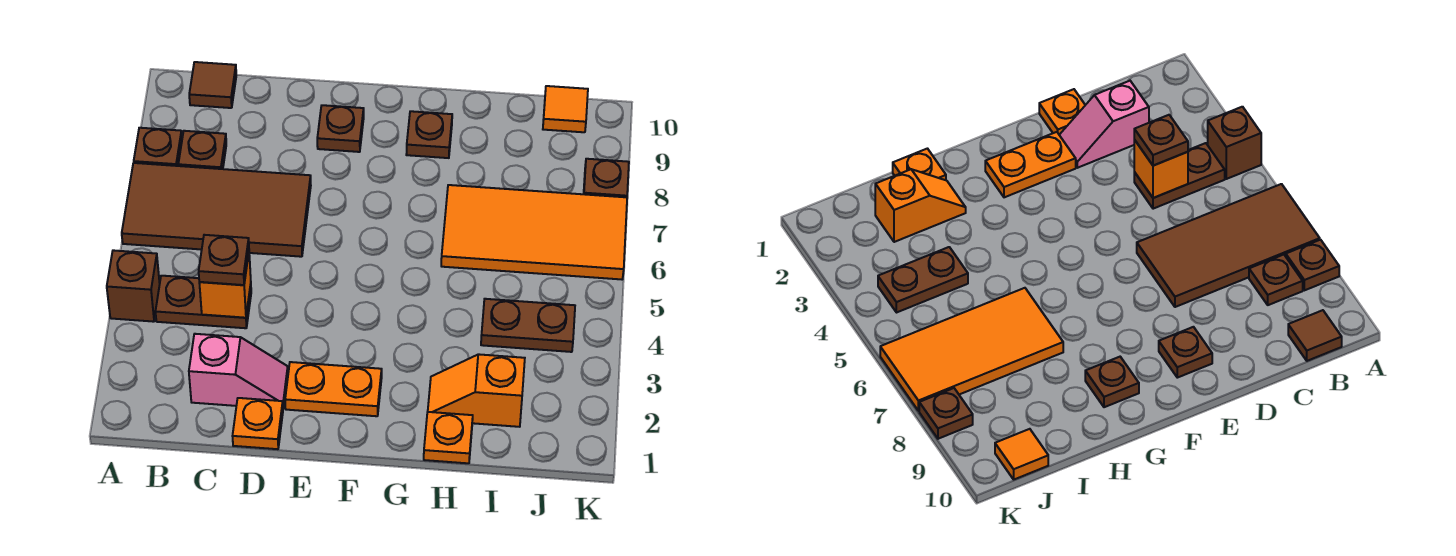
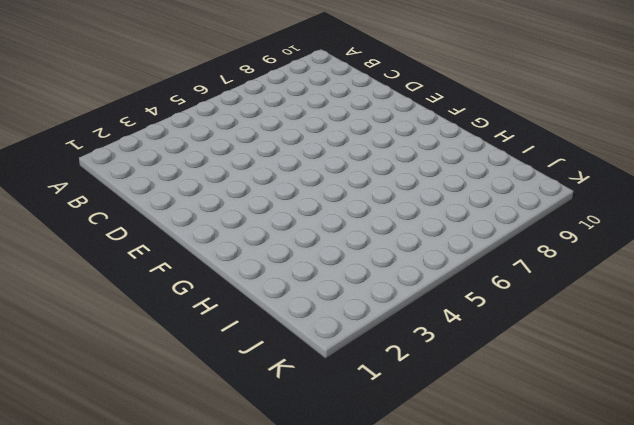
none -> brown 1x1 brick [107,250,160,322]
none -> brown 2x4 tile [122,163,311,257]
none -> brown 1x1 plate [134,128,182,166]

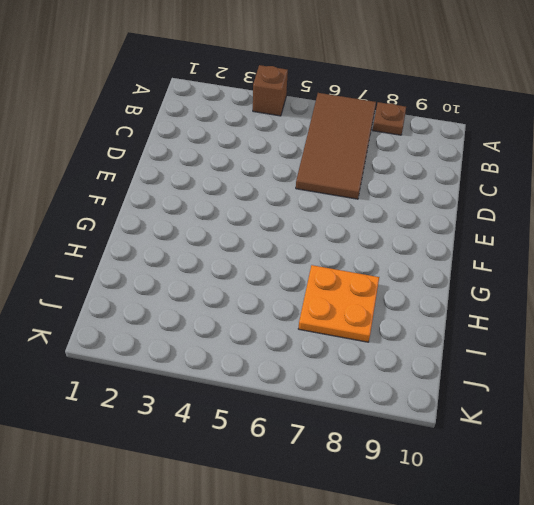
orange 2x2 plate [298,265,379,342] -> orange 2x4 tile [441,185,627,279]
none -> brown 1x2 plate [155,276,251,328]
none -> brown 1x1 plate [178,131,226,169]
none -> brown 1x1 tile [189,62,236,108]

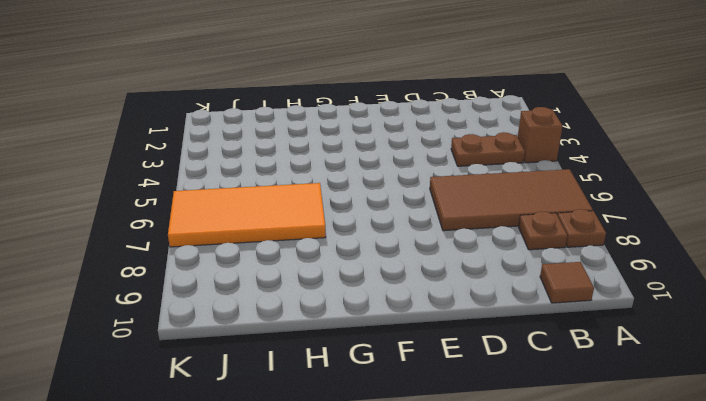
none -> pink 1x2 slope [189,334,288,407]
none -> orange 1x1 plate [233,398,283,449]
none -> orange 1x2 plate [285,362,382,416]

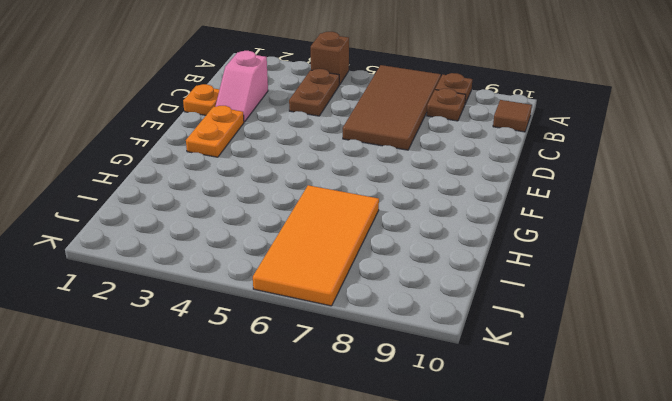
none -> brown 1x1 plate [317,105,364,152]
none -> brown 1x1 plate [406,111,452,158]
none -> orange 1x1 plate [424,412,473,463]

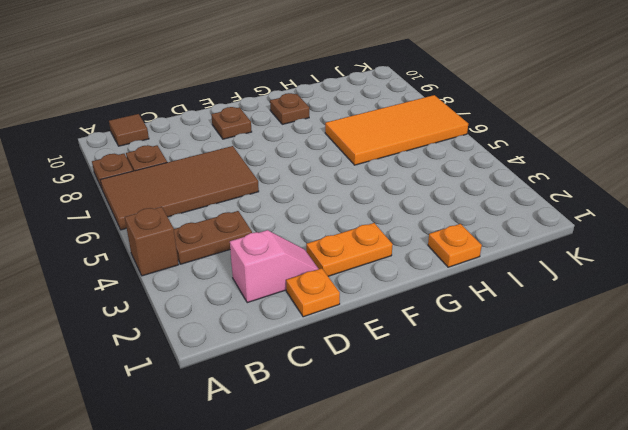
none -> orange 1x2 slope [428,354,525,427]
none -> brown 1x2 plate [481,299,575,352]
none -> orange 1x1 tile [543,86,588,132]

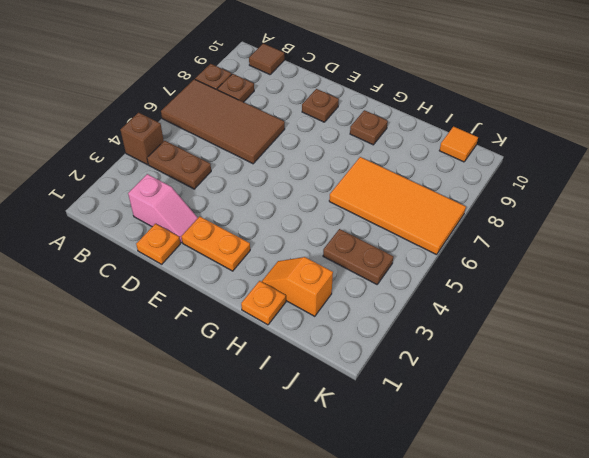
none -> brown 1x1 plate [584,159,629,197]
none -> orange 1x1 brick [199,254,251,318]
none -> brown 1x1 plate [199,235,249,285]

